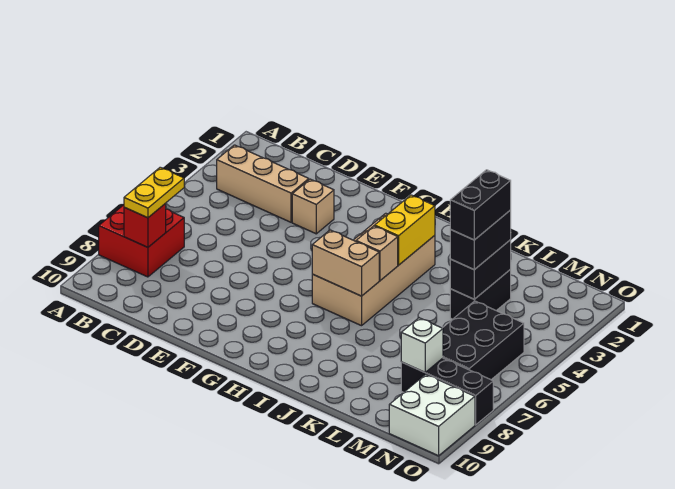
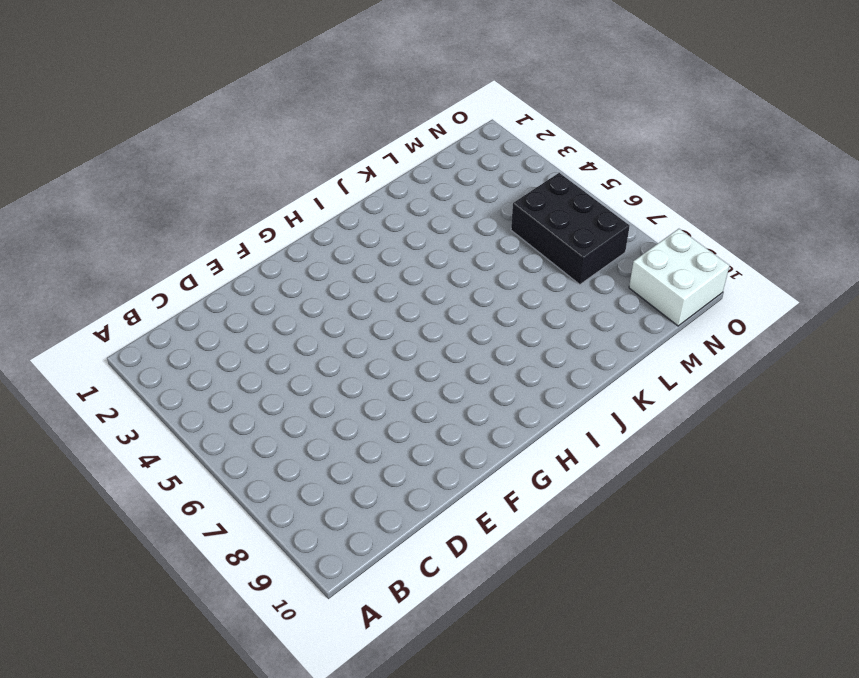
none -> red 2x2 brick [99,205,184,277]
none -> tan 1x3 brick [217,145,309,222]
none -> tan 1x1 brick [292,179,334,234]

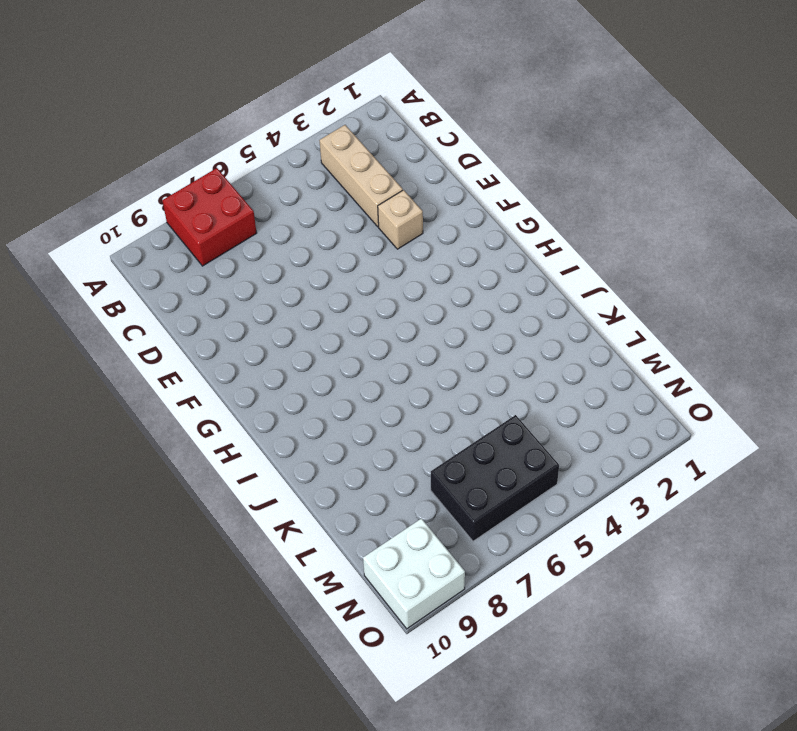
none -> tan 2x4 brick [312,213,435,326]
none -> black 1x2 brick [450,269,511,319]
none -> black 1x3 brick [401,358,493,425]

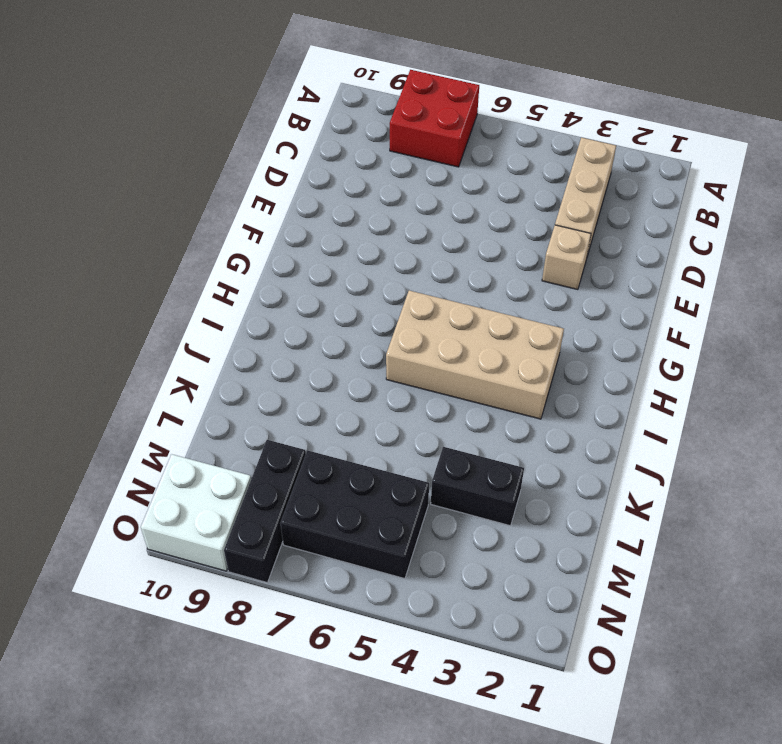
none -> red 1x1 brick [124,204,166,247]
none -> tan 1x2 brick [312,230,379,296]
none -> yellow 1x2 brick [375,195,435,265]

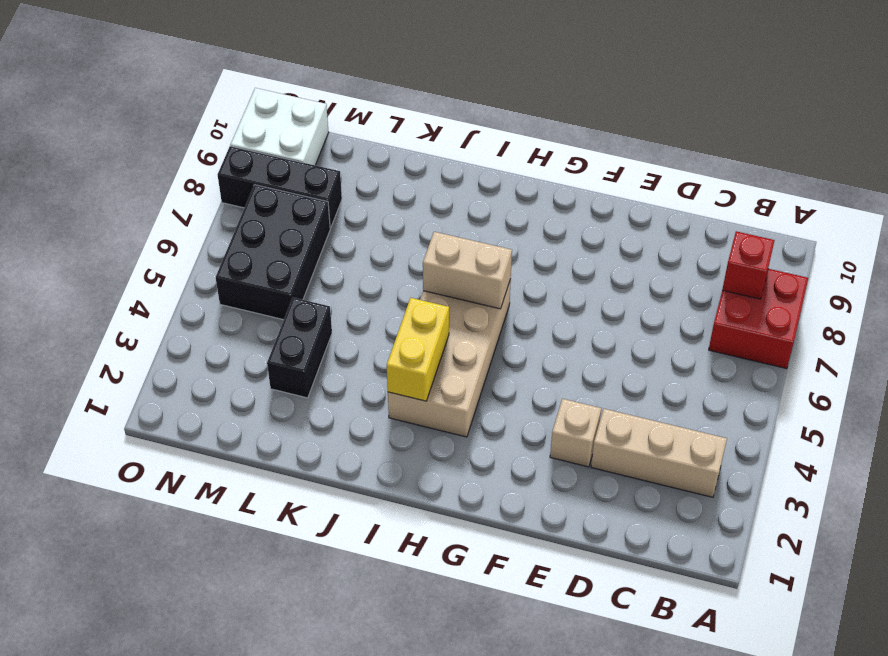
none -> tan 1x1 brick [356,226,398,280]
none -> black 1x2 brick [450,240,511,299]
none -> white 1x1 brick [401,318,443,372]

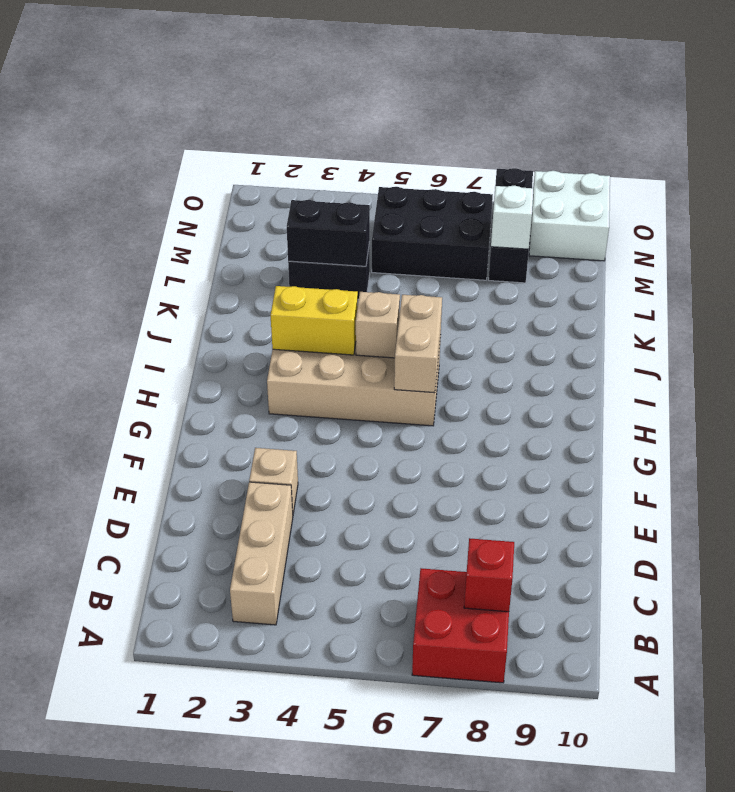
none -> yellow 1x2 plate [124,167,184,218]
none -> black 1x2 brick [450,210,511,270]
none -> black 1x2 brick [450,170,511,240]

